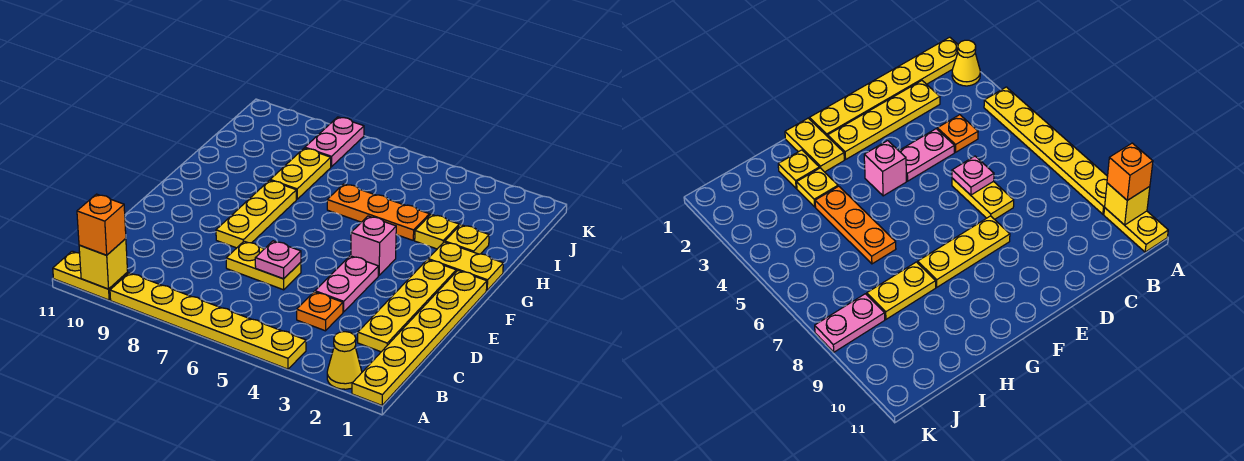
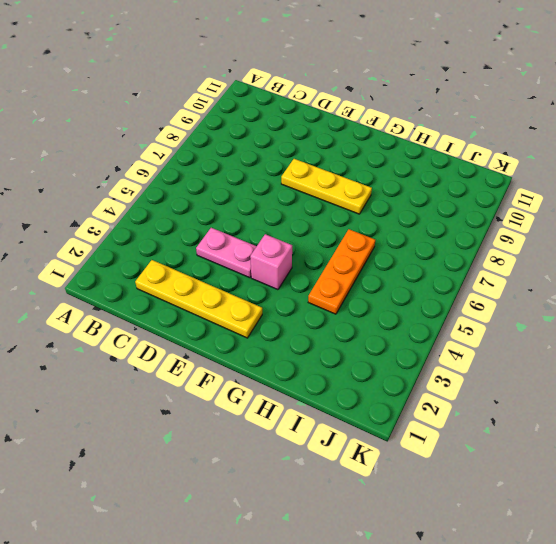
none -> yellow 1x6 plate [352,271,487,405]
none -> yellow 1x1 cone [327,332,362,389]
none -> yellow 1x6 plate [110,273,306,369]

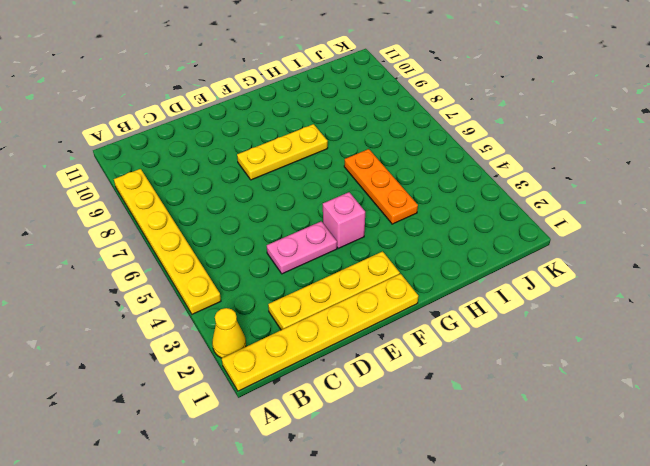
none -> yellow 1x2 plate [53,251,128,300]
none -> orange 1x1 plate [297,292,343,331]
none -> yellow 1x2 plate [226,241,301,290]

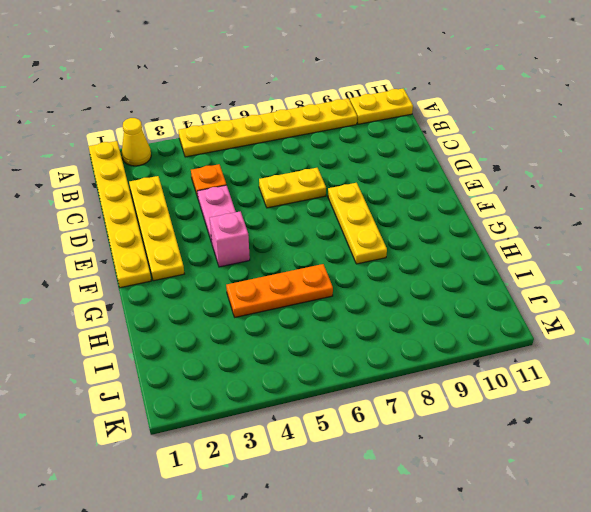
none -> yellow 1x2 plate [428,242,503,290]
none -> yellow 1x1 plate [445,225,489,254]
none -> yellow 1x1 plate [415,214,459,249]

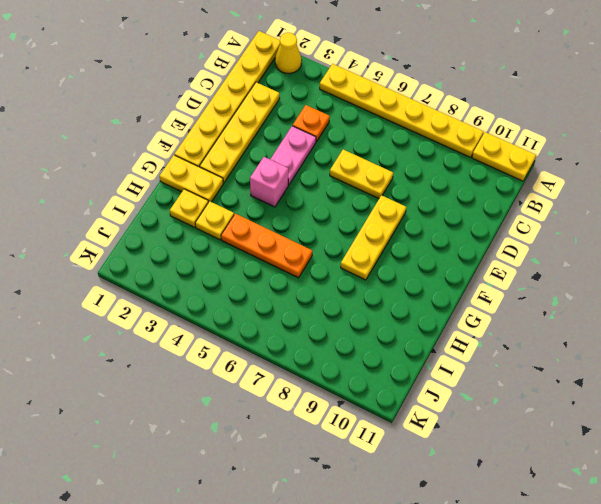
none -> yellow 1x2 plate [270,148,331,199]
none -> pink 1x2 plate [305,117,364,167]
none -> yellow 1x1 brick [79,239,128,289]

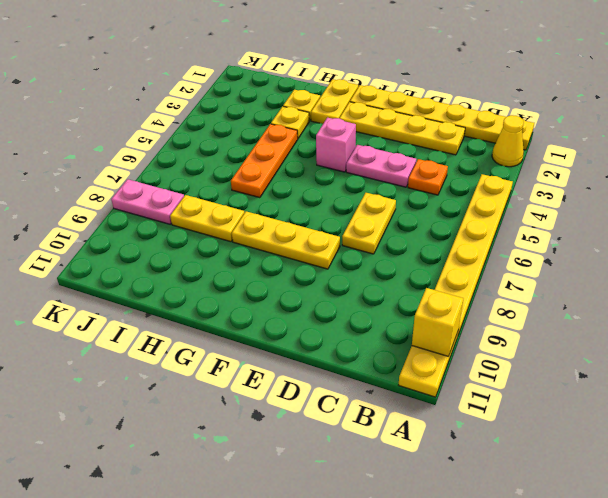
none -> pink 1x1 plate [255,241,301,279]
none -> orange 1x1 brick [77,194,126,255]

